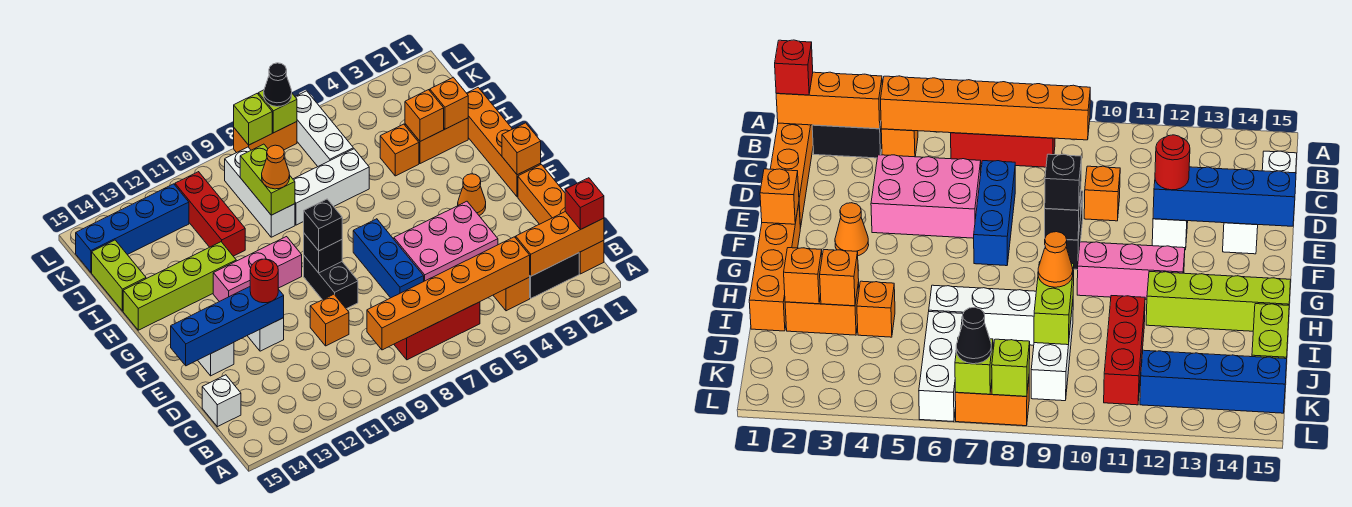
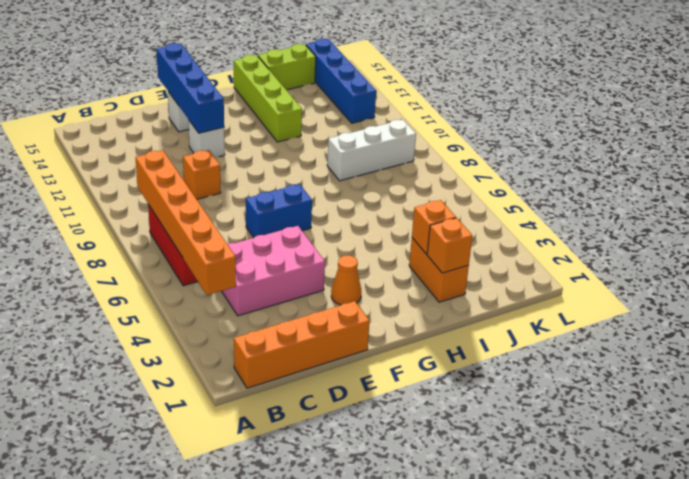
pink 2x3 brick [222,226,325,316] -> pink 2x3 brick turned to [394,201,498,281]
blue 1x2 brick [246,184,312,238] -> blue 1x3 brick [353,219,424,298]
none -> black 1x2 brick [530,253,579,298]
none -> orange 1x1 brick [493,277,530,311]
none -> white 1x1 brick [202,375,241,427]
none -> black 1x2 brick [304,256,358,309]

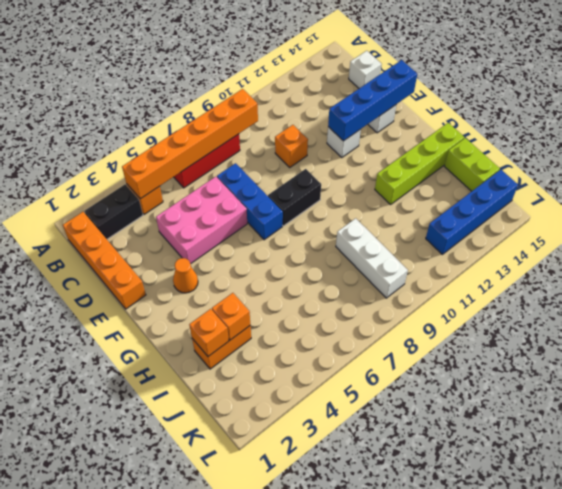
black 1x2 brick [268,169,321,226] -> black 1x2 brick turned to [304,256,358,309]
none -> orange 1x4 brick [467,88,541,197]
none -> pink 1x3 brick [213,237,302,302]
none -> orange 1x1 brick [380,124,419,176]
none -> white 1x3 brick [293,149,369,225]

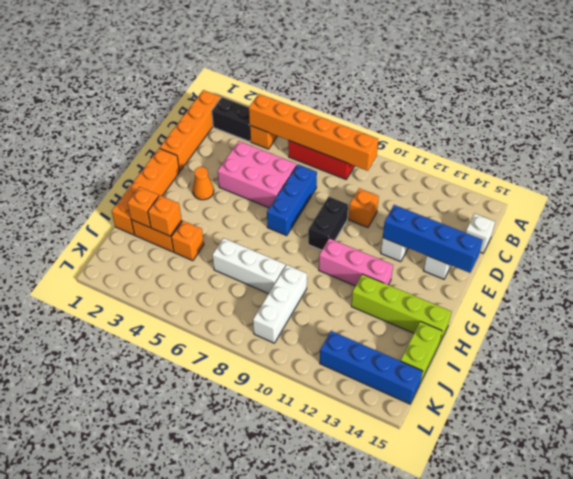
none -> red 1x3 brick [175,172,245,256]
none -> white 1x3 brick [295,91,353,166]
none -> orange 1x2 brick [234,122,297,153]
none -> orange 1x3 brick [516,212,604,276]

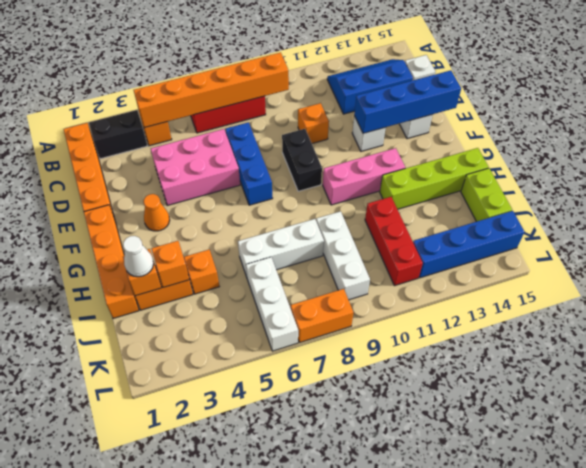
blue 2x3 slope [327,59,413,114] -> none
white 1x1 cone [123,236,154,277] -> none
none -> orange 1x3 brick [516,212,604,276]
none -> orange 1x1 brick [502,123,541,175]
none -> black 1x1 brick [304,234,342,273]
none -> lime 1x2 brick [240,144,295,215]

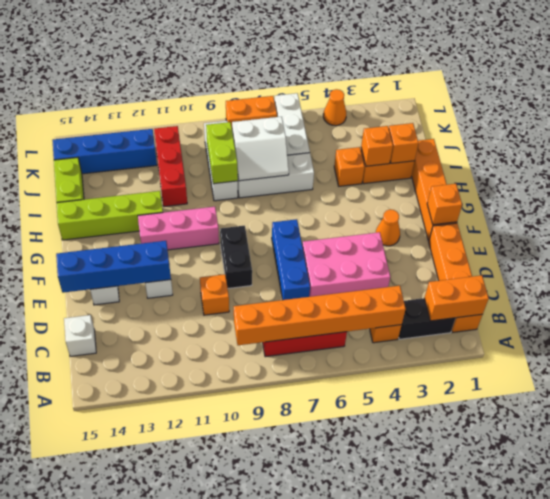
orange 1x2 brick [425,275,489,321] -> orange 1x3 brick [516,212,604,276]
white 2x2 slope [232,117,289,181] -> none
orange 1x1 cone [323,89,346,126] -> orange 1x1 cone moved to [262,145,290,189]
none -> black 1x1 brick [304,234,342,273]
none -> lime 1x1 brick [258,90,297,133]
none -> lime 1x1 brick [234,94,272,145]
none -> red 1x1 brick [565,178,604,230]

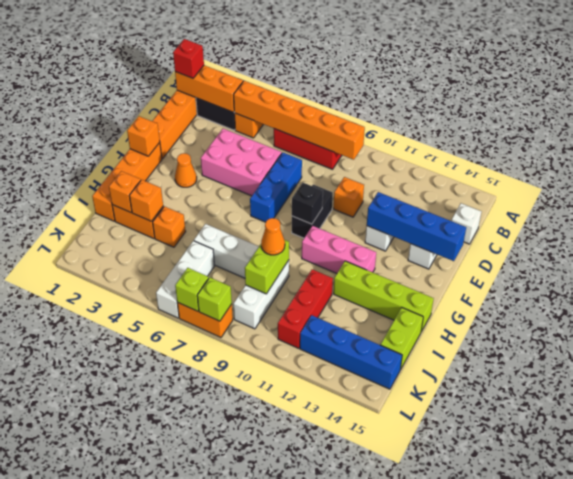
none -> red 1x1 round brick [250,259,278,303]
none -> black 1x1 brick [304,199,342,251]
none -> black 1x1 cone [264,63,292,107]

